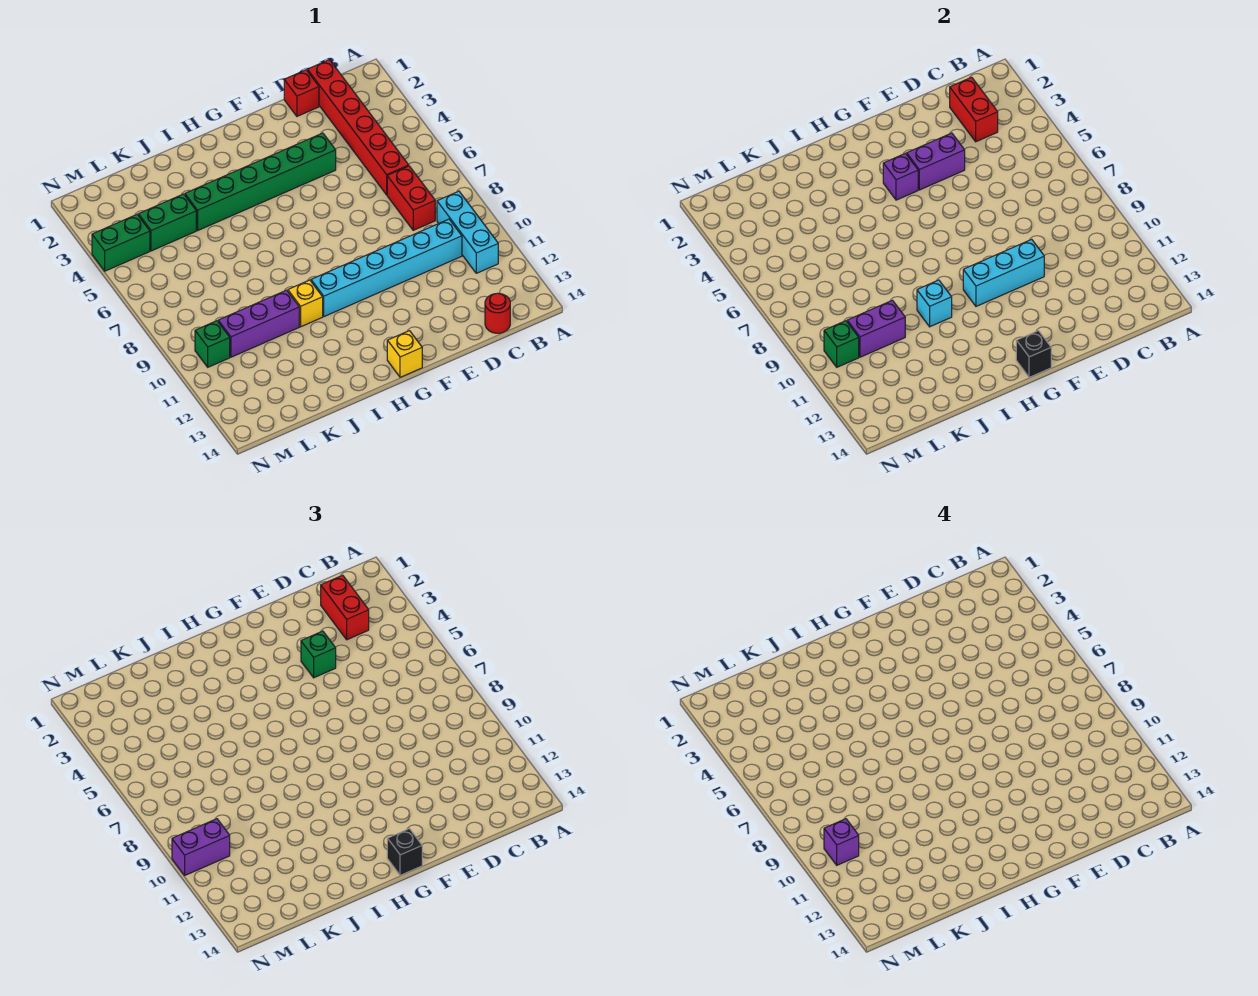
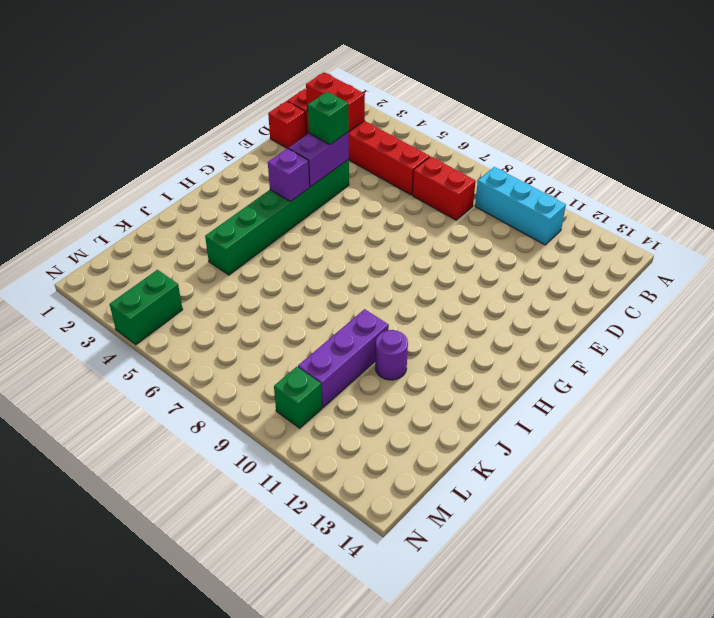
purple 1x1 round brick [375,330,408,380] -> none
none -> cyan 1x6 brick [311,219,462,316]
none -> red 1x1 round brick [485,293,510,333]
none -> yellow 1x1 brick [387,331,422,377]

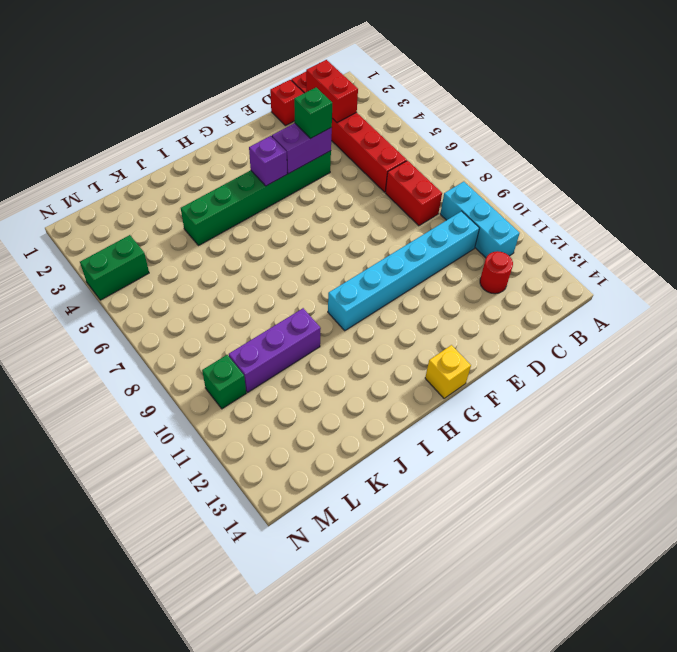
red 1x1 round brick [480,251,513,294] -> red 1x1 round brick moved to [485,293,510,333]
none -> yellow 1x1 brick [288,280,323,327]
none -> green 1x2 brick [138,194,196,251]
none -> cyan 1x3 brick [963,239,1044,306]

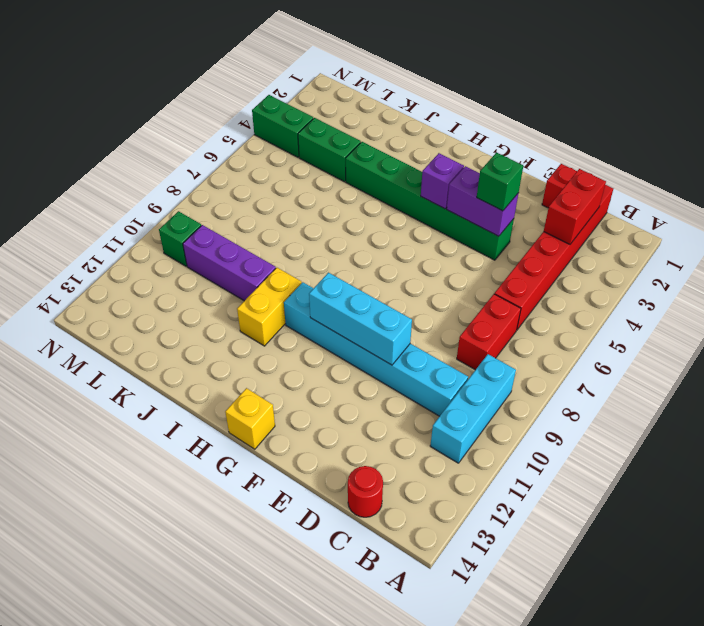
yellow 1x2 brick [237,268,302,346] -> yellow 1x1 brick [288,280,323,327]
none -> black 1x1 brick [1016,331,1051,377]
none -> cyan 1x1 brick [917,280,952,327]
none -> purple 1x2 brick [847,300,905,357]

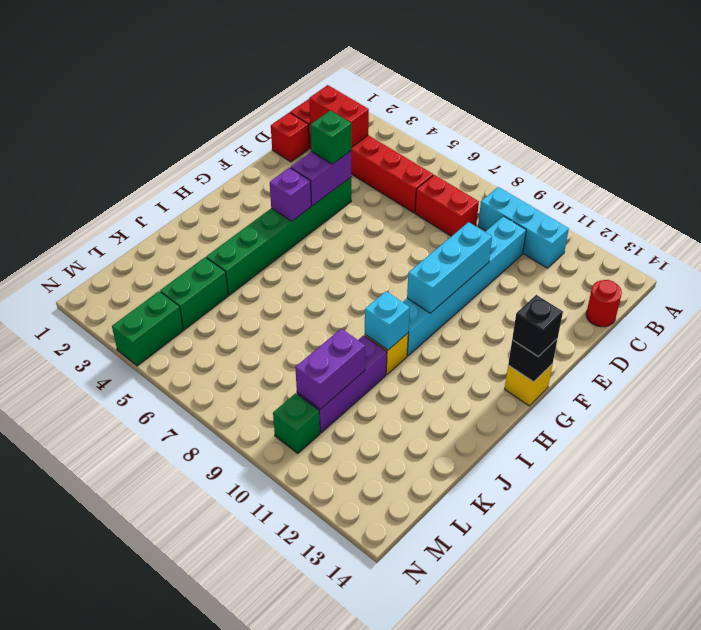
none -> green 1x1 brick [824,321,859,367]
none -> red 1x2 brick [321,575,369,640]
none -> purple 1x2 brick [172,819,230,875]

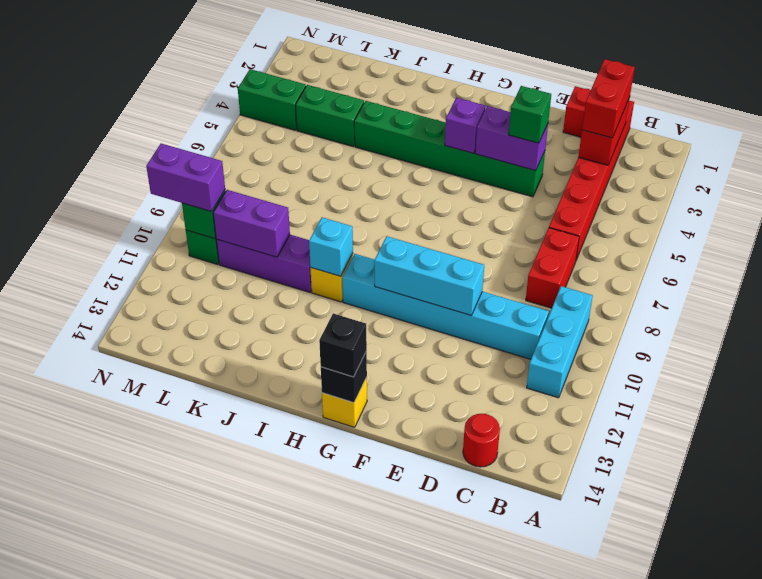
none -> purple 1x1 brick [824,819,859,865]

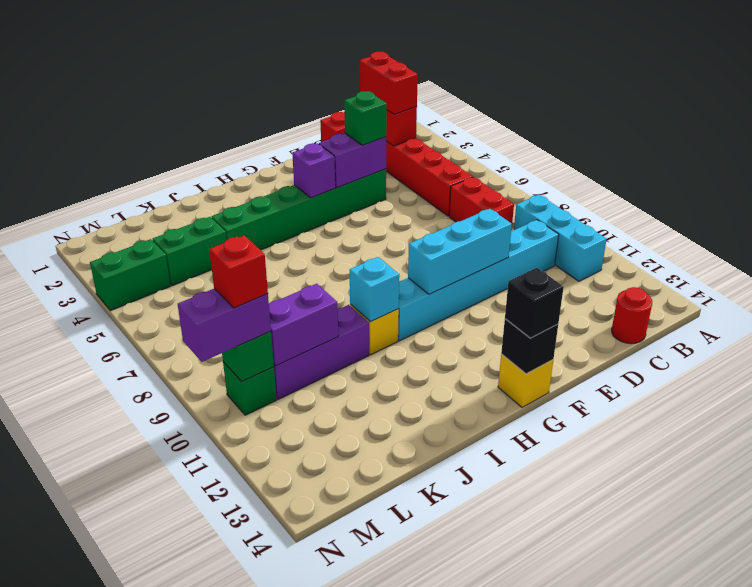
red 1x1 brick [209,235,268,308] -> purple 1x1 brick [824,819,859,865]

